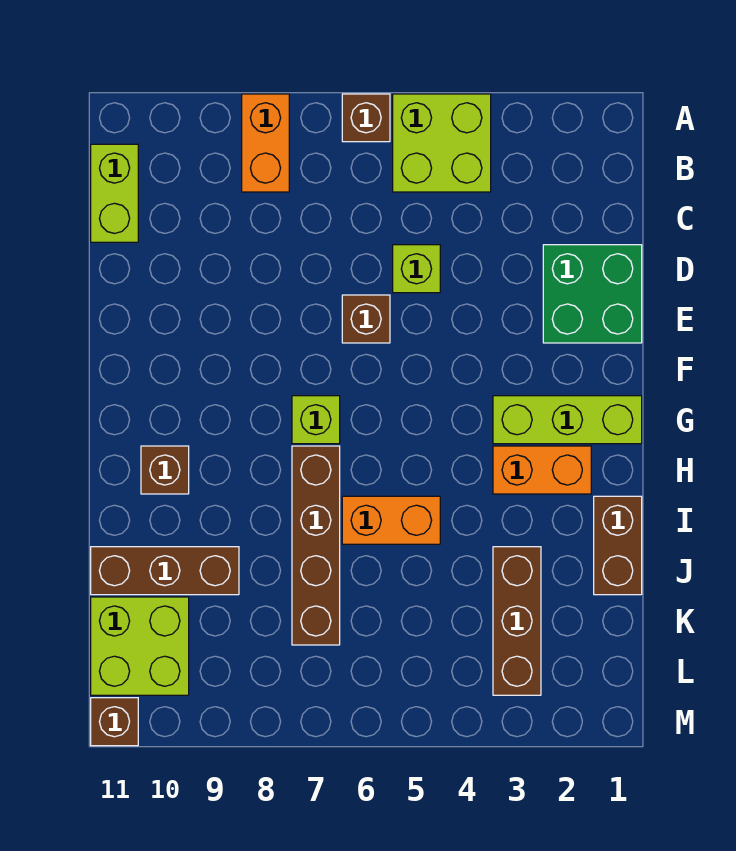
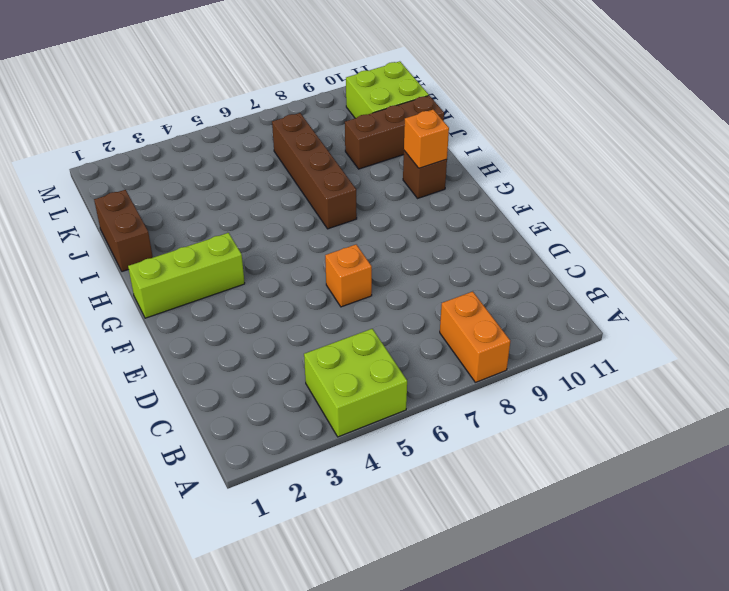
orange 1x1 brick [325,245,372,307] -> brown 1x1 brick [342,295,390,343]
orange 1x1 brick [404,110,449,168] -> none
none -> brown 1x1 brick [342,94,390,142]
none -> lime 1x2 brick [91,144,138,242]
none -> green 2x2 brick [543,245,642,343]

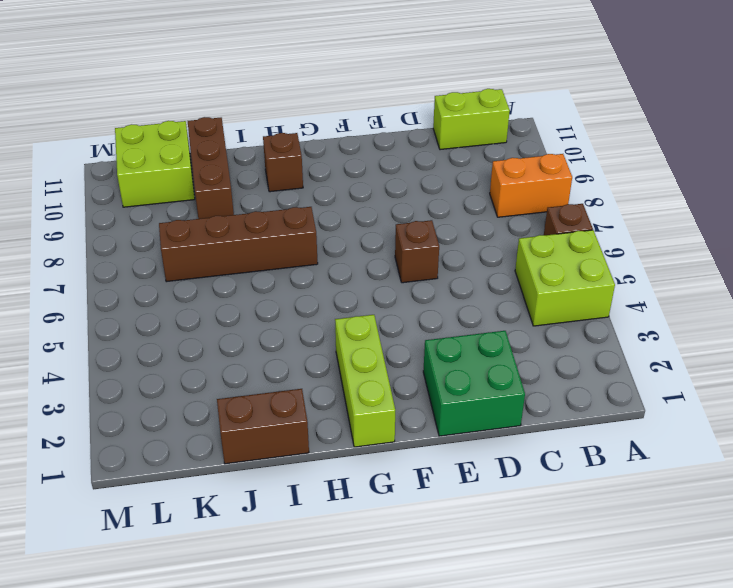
none -> lime 1x1 brick [393,245,440,293]
none -> lime 1x1 brick [292,396,340,444]
none -> orange 1x2 brick [493,446,591,494]

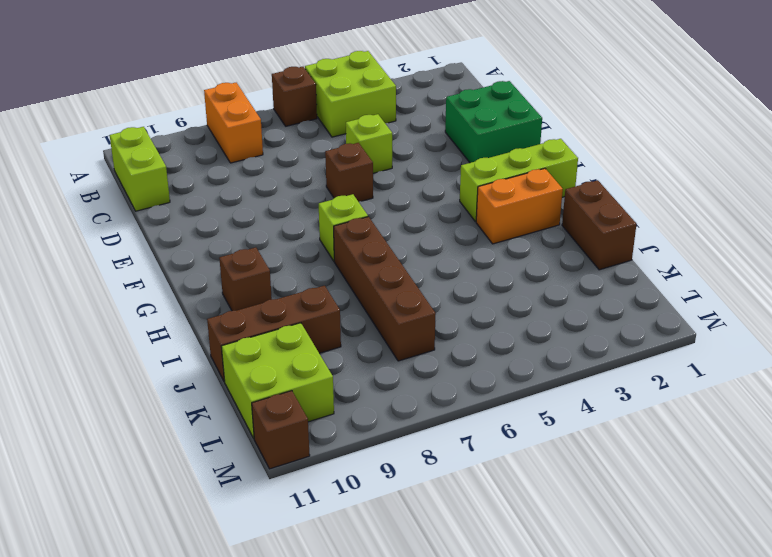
none -> orange 1x2 brick [342,496,440,544]
none -> brown 1x3 brick [493,547,541,695]

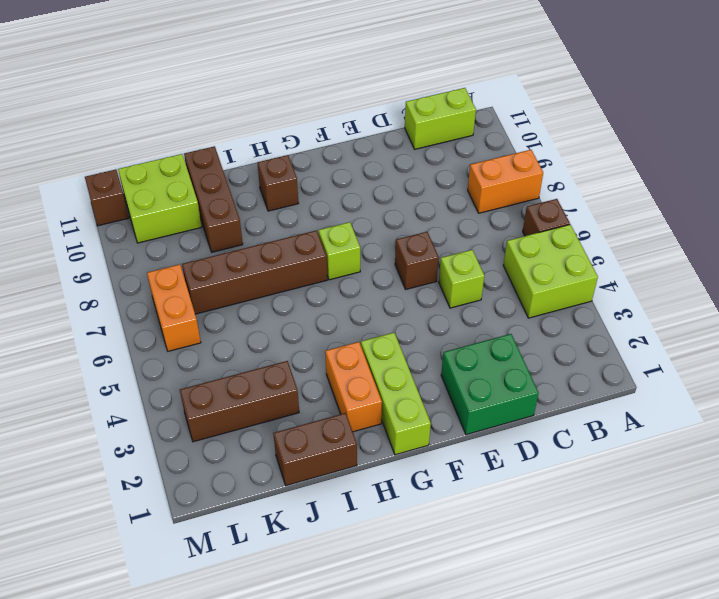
orange 1x2 brick [147,264,201,351] -> orange 1x2 brick moved to [342,496,440,544]

